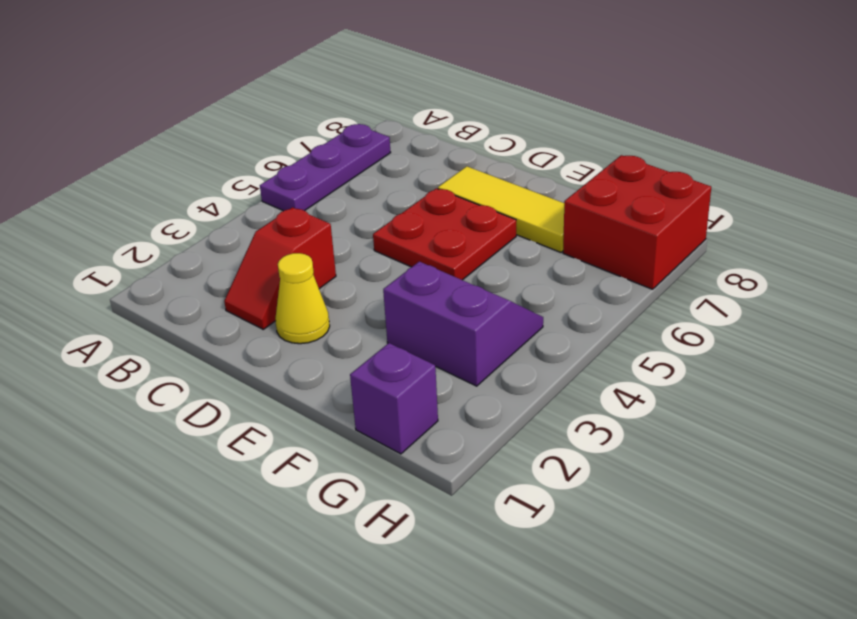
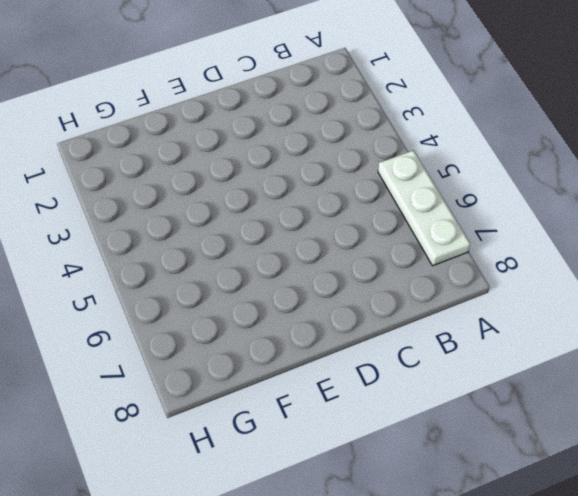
white 1x3 plate [378,150,470,266] -> purple 1x3 plate [260,124,391,211]
none -> red 1x2 slope [224,207,336,329]
none -> yellow 1x1 cone [275,253,330,344]

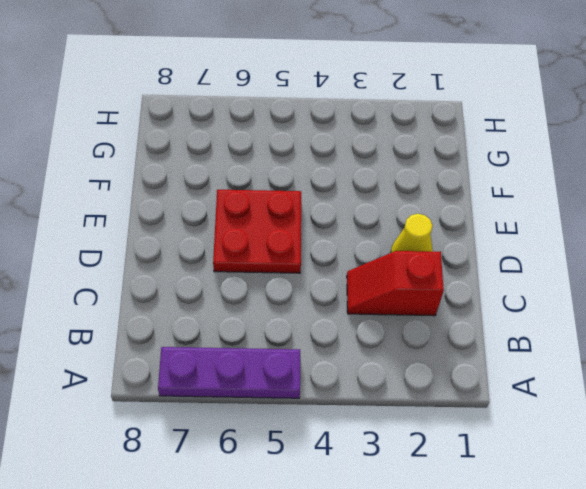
red 1x2 slope [347,251,444,316] -> red 1x2 slope turned to [224,207,336,329]
none -> yellow 1x3 tile [438,166,564,252]
none -> purple 2x2 slope [383,262,543,386]

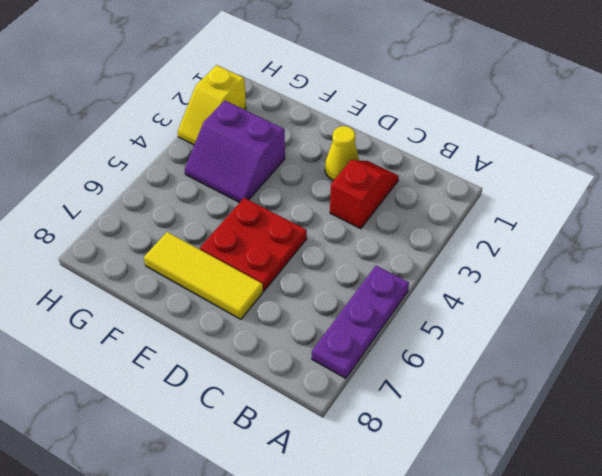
yellow 1x2 slope [178,65,246,145] -> none
none -> purple 1x1 brick [350,343,438,454]
none -> red 2x2 brick [563,155,711,289]

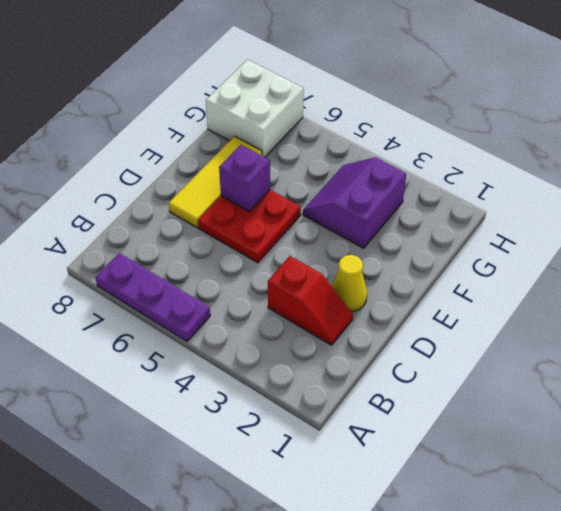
purple 1x1 brick [219,145,270,211] -> purple 1x1 brick moved to [350,343,438,454]
white 2x2 brick [206,60,304,157] -> red 2x2 brick [563,155,711,289]

